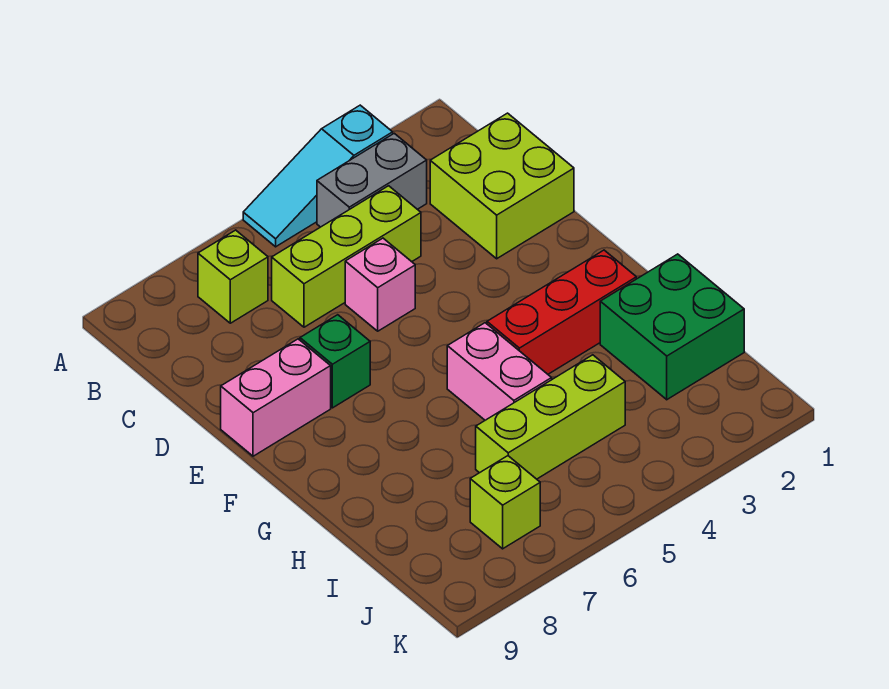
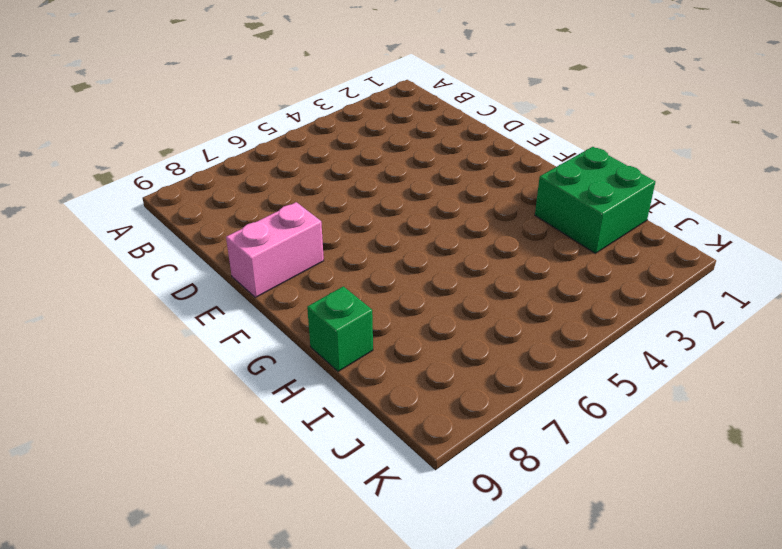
green 1x1 brick [307,286,373,372] -> green 1x1 brick moved to [300,315,370,408]
none -> cyan 1x3 slope [243,105,393,247]
none -> grey 1x2 brick [317,133,427,227]
none -> lime 1x1 brick [198,230,268,323]

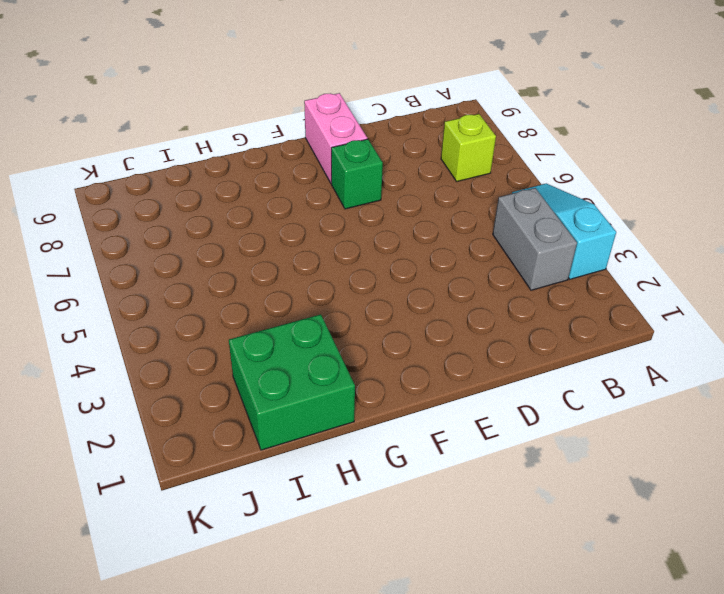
none -> lime 2x2 brick [430,113,574,259]
none -> lime 1x3 brick [272,186,421,327]
none -> pink 1x1 brick [345,238,415,331]

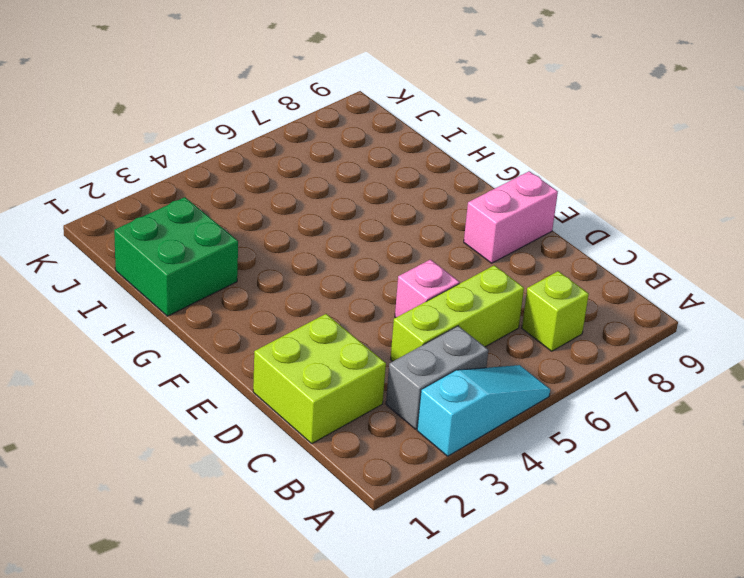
none -> green 1x1 brick [300,315,370,408]
none -> red 1x3 brick [487,250,636,374]
none -> pink 1x2 brick [447,323,552,420]

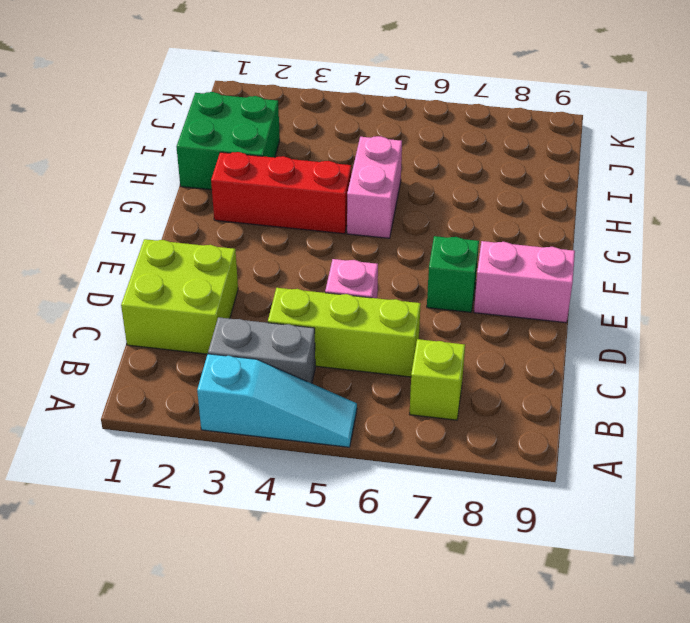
none -> lime 1x3 brick [476,355,625,479]
none -> lime 1x1 brick [470,456,540,549]

